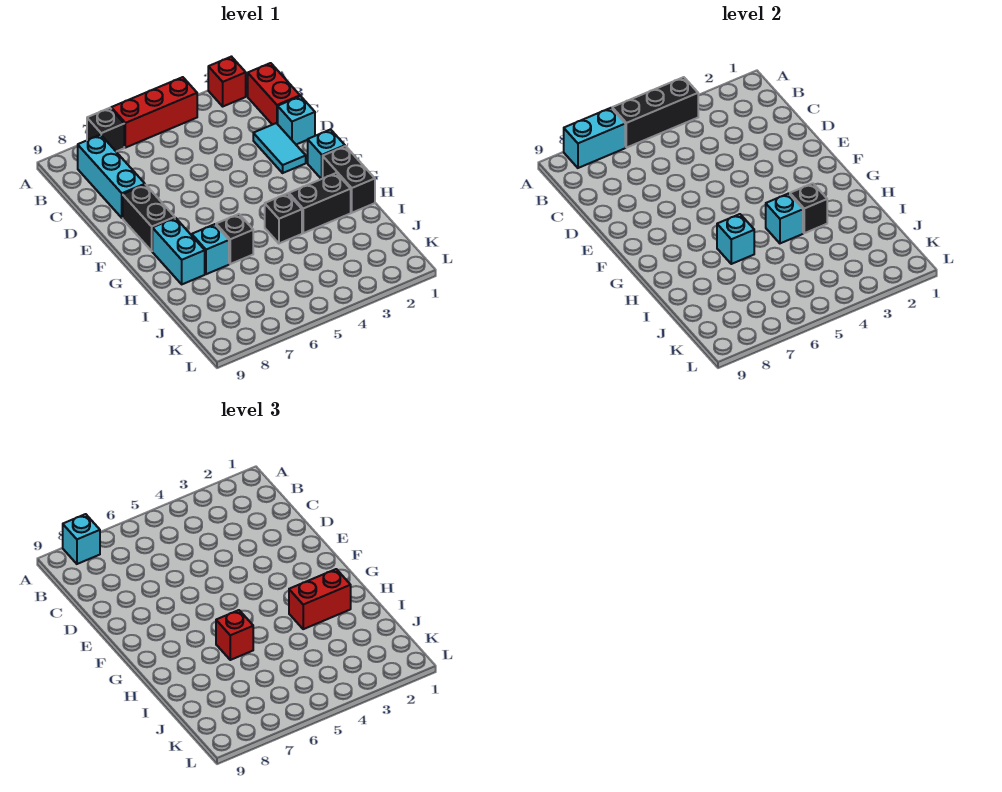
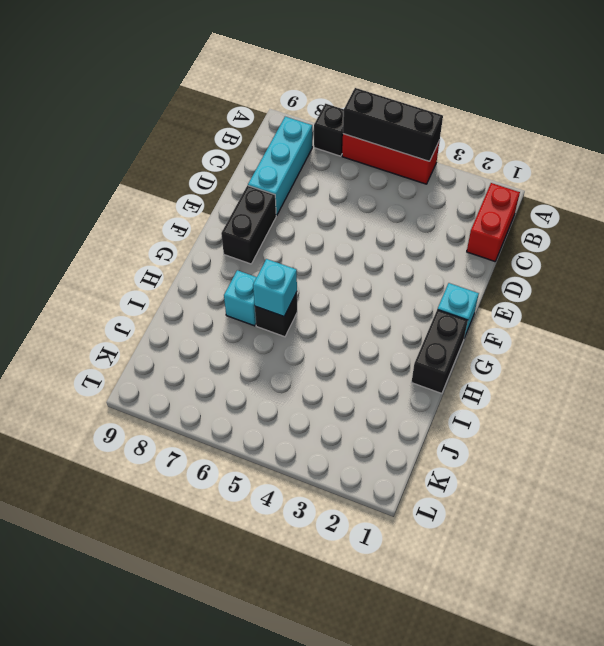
none -> red 1x1 brick [208,57,246,106]
none -> cyan 1x1 brick [278,96,315,144]
none -> cyan 1x2 tile [253,123,306,173]

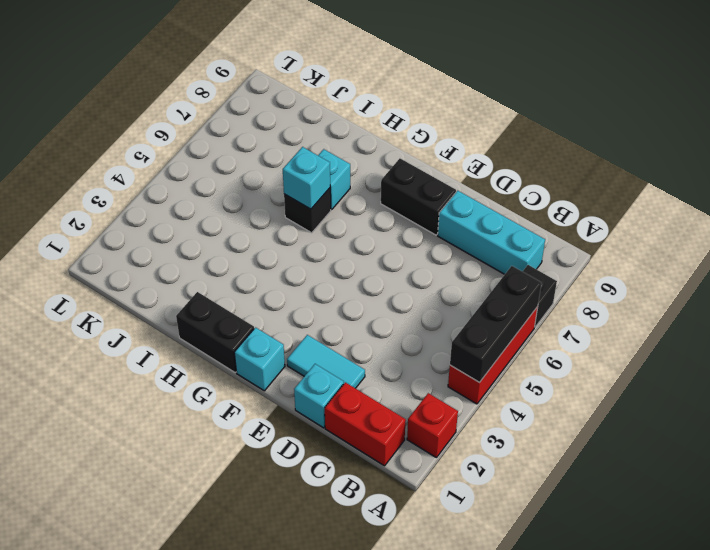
none -> cyan 1x2 brick [152,218,205,284]
none -> black 1x2 brick [289,173,351,233]
none -> black 1x1 brick [265,193,302,243]

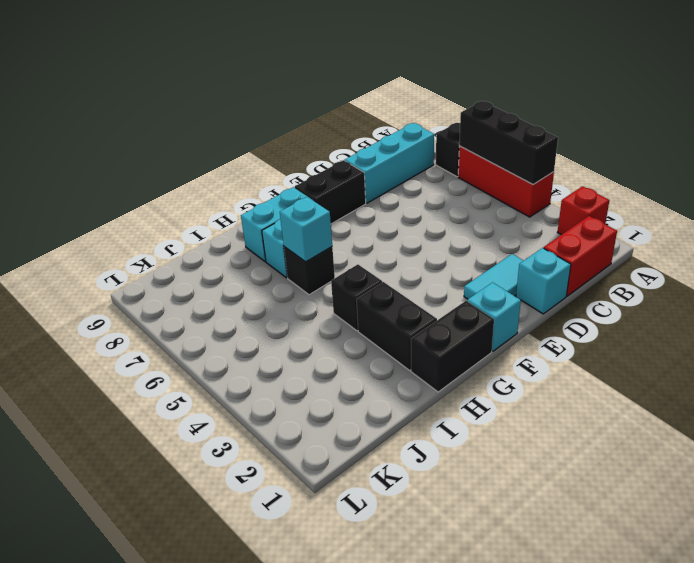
none -> cyan 1x2 brick [564,108,625,168]
none -> black 1x1 brick [790,183,827,233]
none -> cyan 1x1 brick [766,193,803,243]

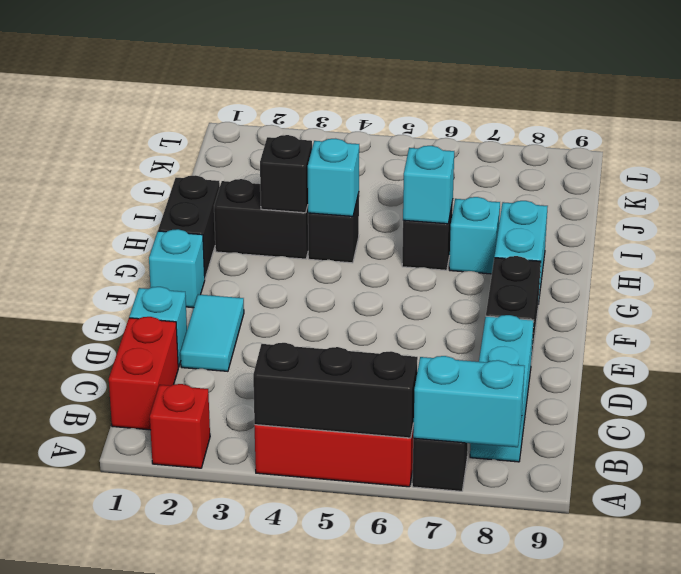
none -> cyan 1x1 brick [63,514,100,564]
none -> red 1x2 brick [289,569,351,629]
none -> red 1x1 brick [216,610,253,660]

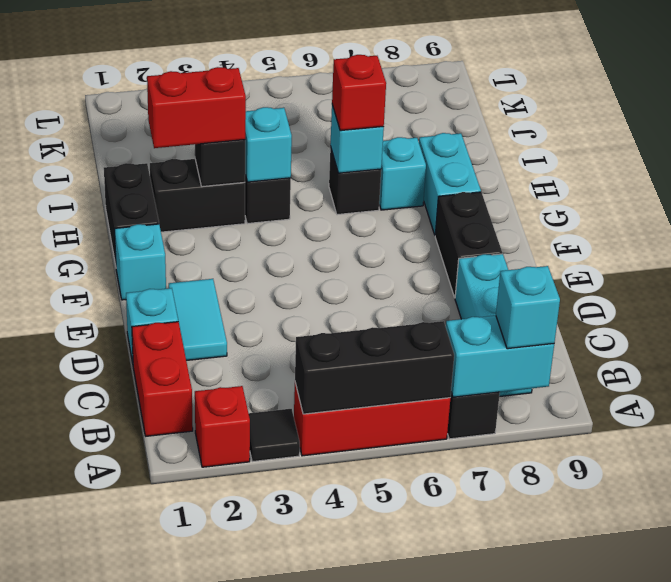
black 1x1 tile [249,409,300,462] -> none

